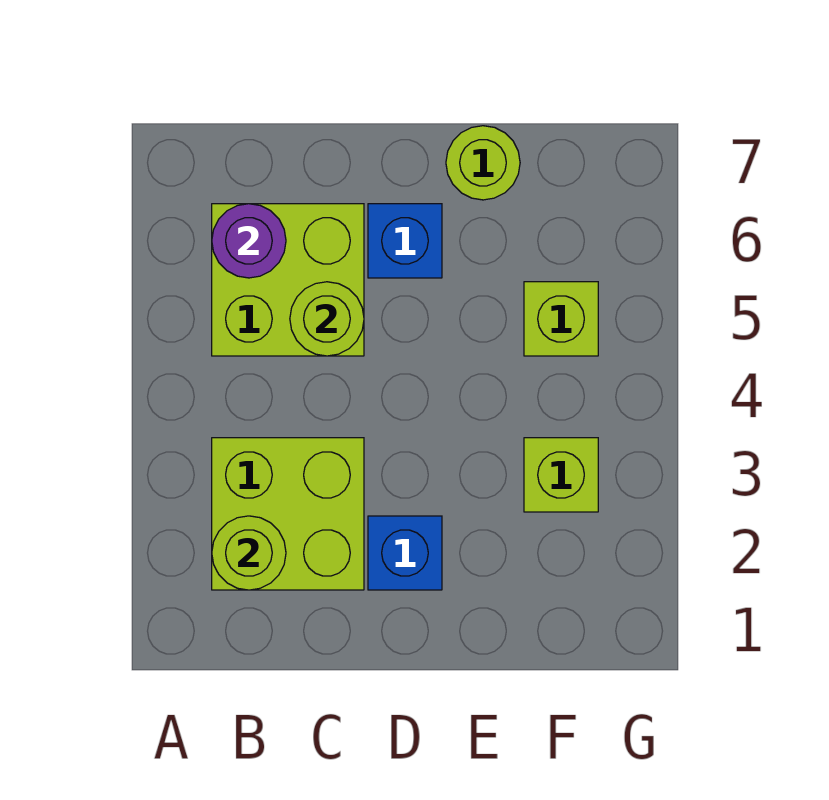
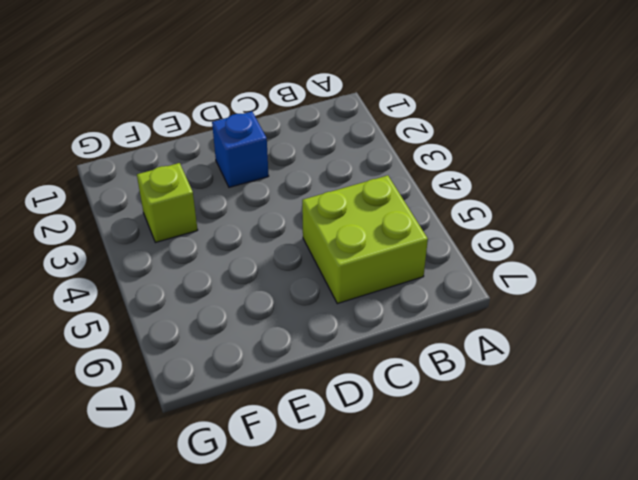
none -> lime 2x2 brick [212,438,364,590]
none -> blue 1x1 brick [368,204,442,278]

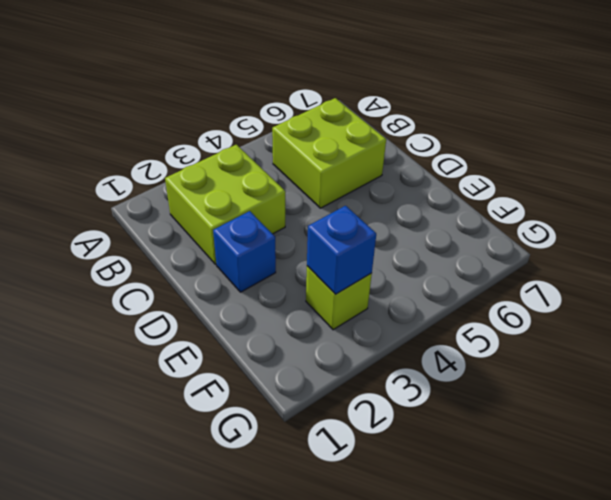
blue 1x1 brick [307,206,376,294] -> blue 1x1 brick moved to [368,204,442,278]
none -> lime 1x1 round brick [446,126,520,200]
none -> lime 1x1 brick [524,282,598,356]

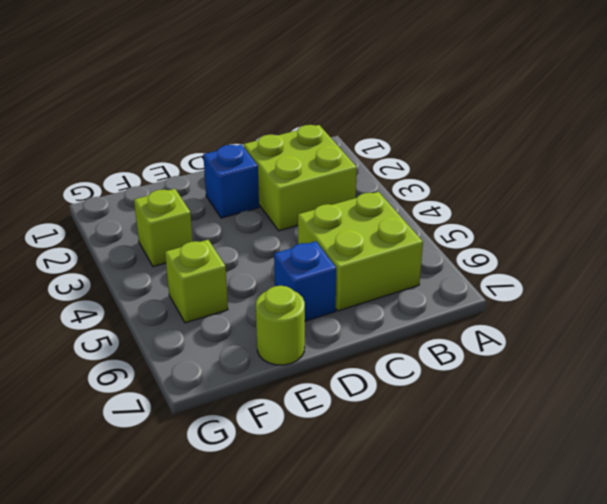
none -> lime 1x1 round brick [212,516,286,590]
none -> purple 1x1 round brick [212,204,286,278]

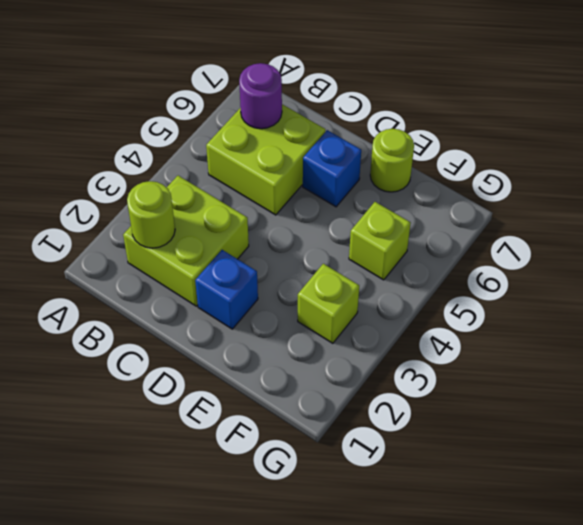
none -> lime 1x1 round brick [290,282,364,356]

